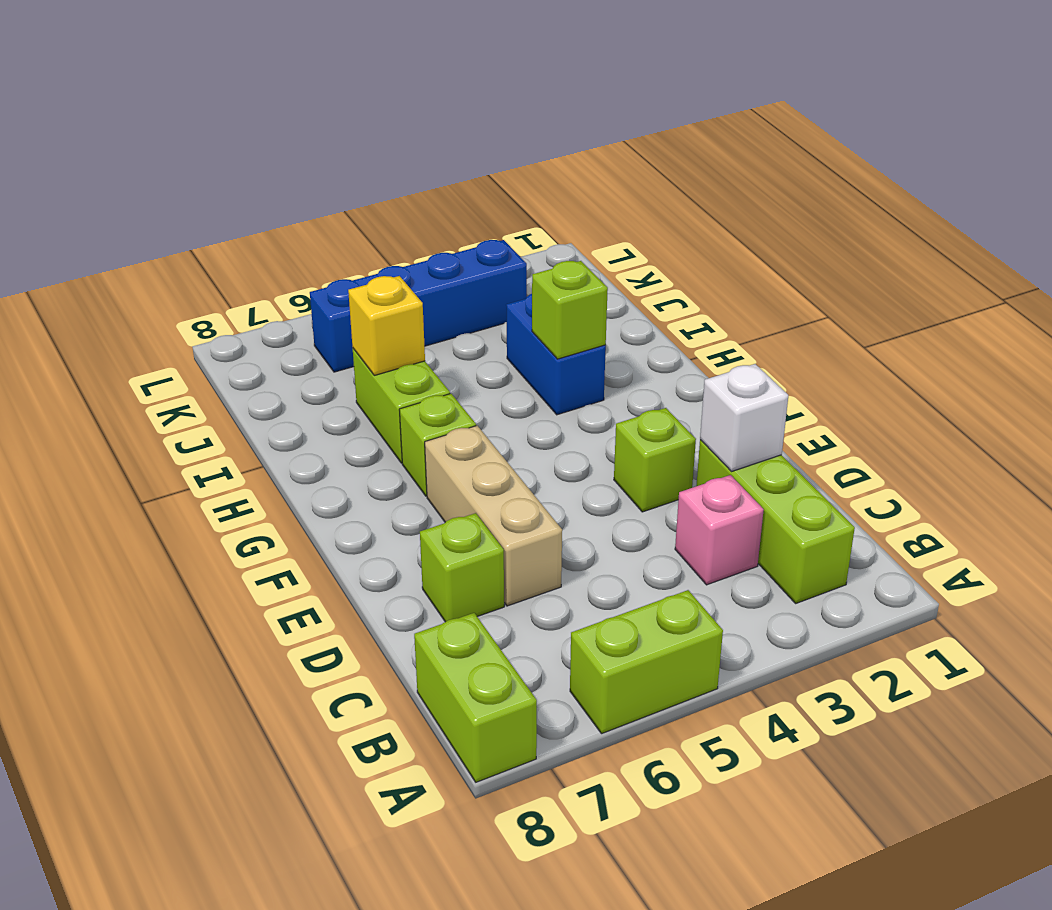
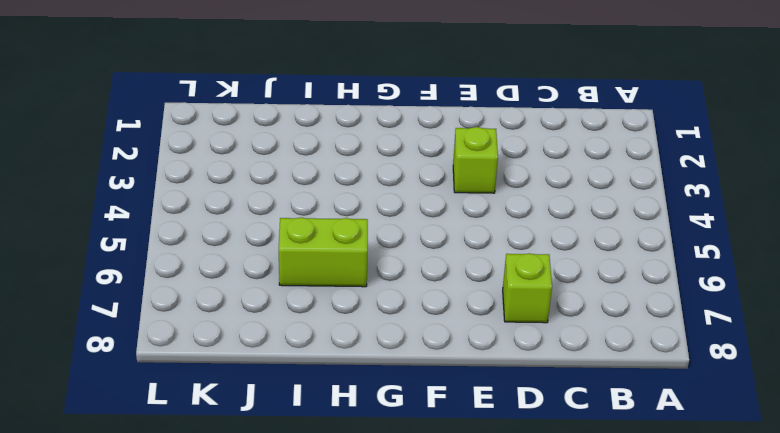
none -> lime 1x2 brick [570,590,723,734]
none -> lime 1x2 brick [414,613,537,782]
none -> lime 1x3 brick [696,440,855,603]

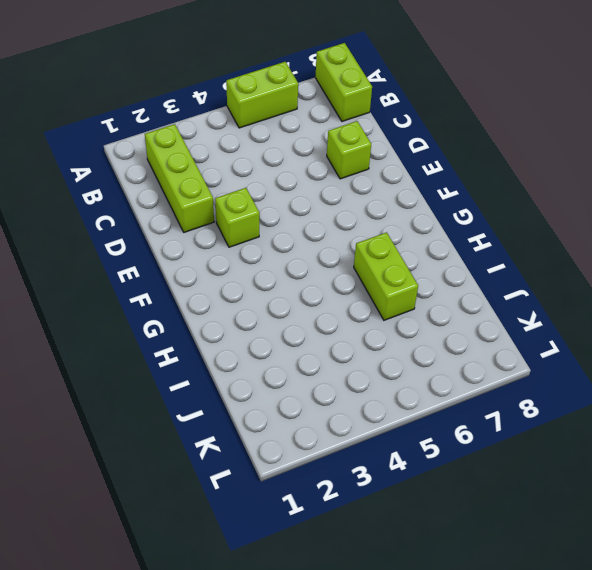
none -> pink 1x1 brick [675,475,764,585]
none -> tan 1x3 brick [425,426,562,606]
none -> lime 1x1 brick [399,394,476,496]

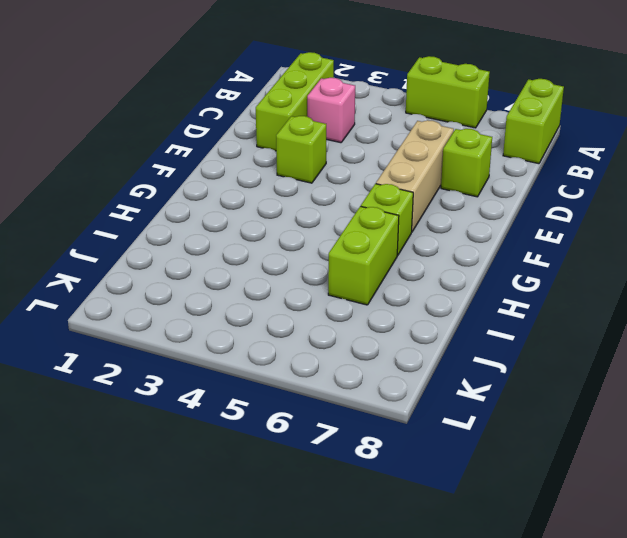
none -> blue 1x2 brick [506,294,606,415]
none -> blue 1x4 brick [310,240,527,372]
none -> white 1x1 brick [700,364,788,471]

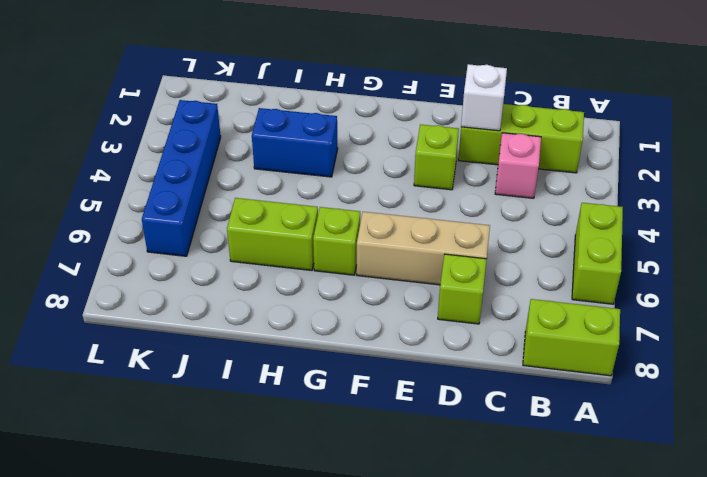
none -> lime 1x1 brick [532,261,608,359]
none -> yellow 1x1 brick [348,276,425,375]

